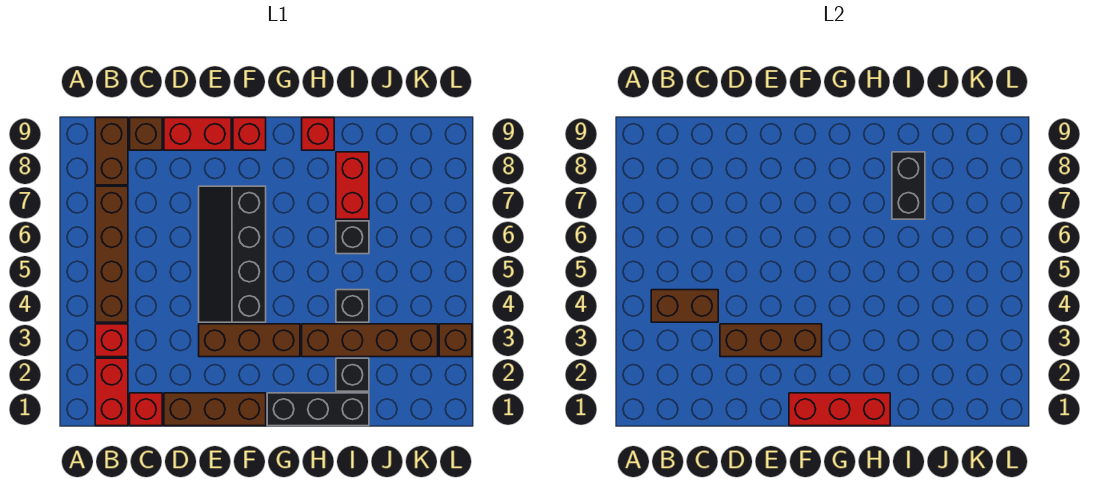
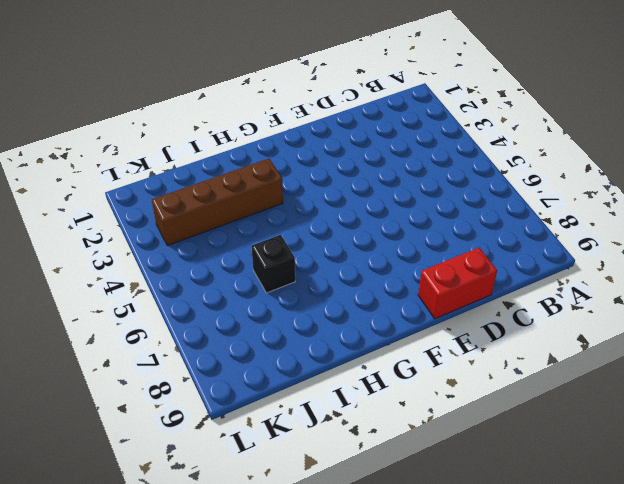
none -> red 1x2 brick [95,358,128,426]
none -> red 1x1 brick [95,324,128,357]
none -> brown 1x4 brick [95,186,128,322]

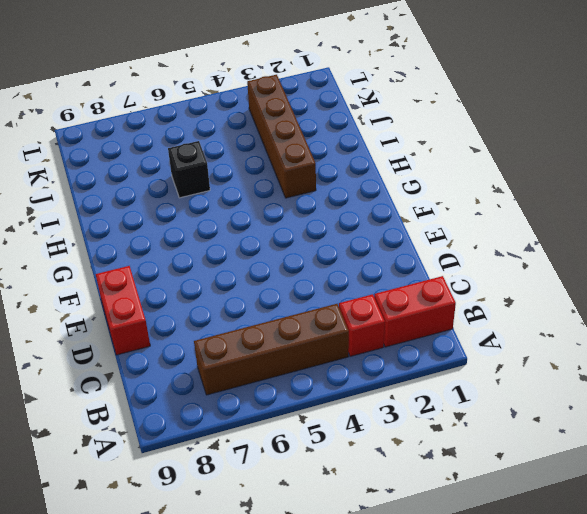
none -> brown 1x2 brick [95,118,128,185]
none -> red 1x1 brick [130,393,162,426]
none -> brown 1x1 brick [130,118,162,150]

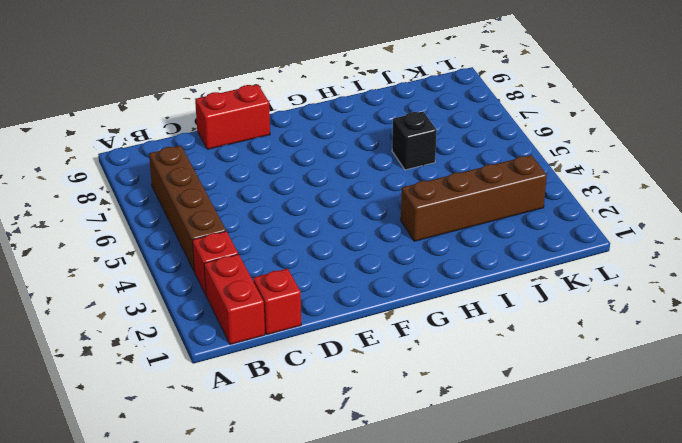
none -> brown 1x2 brick [95,118,128,185]
none -> brown 1x1 brick [130,118,162,150]
none -> brown 1x3 brick [164,393,266,426]

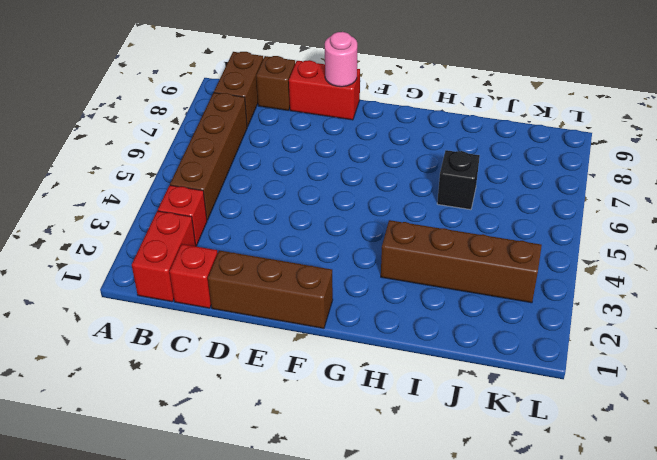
pink 1x1 round brick [325,32,357,87] -> none
none -> brown 1x3 brick [199,324,300,357]
none -> black 2x4 slope [199,186,266,322]
none -> red 1x1 brick [233,118,266,150]

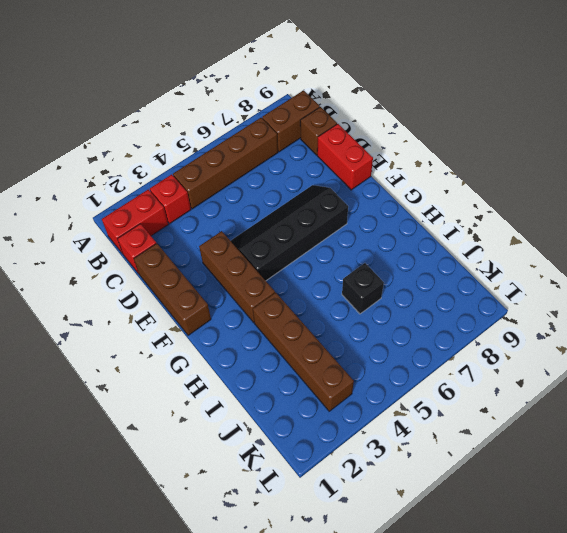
none -> red 1x1 brick [233,118,266,150]
none -> black 1x3 brick [267,393,369,426]
none -> red 1x1 brick [302,118,334,150]

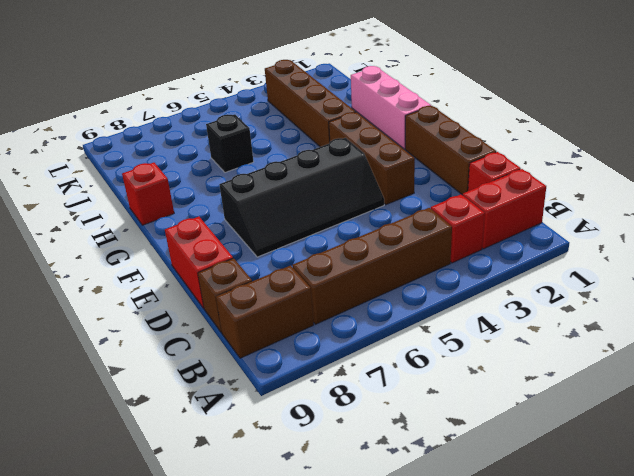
pink 1x3 brick [351,66,431,149] -> black 1x3 brick [267,393,369,426]
none -> red 1x1 brick [233,118,266,150]
none -> black 1x1 brick [336,358,369,391]
none -> black 1x1 brick [336,290,369,322]

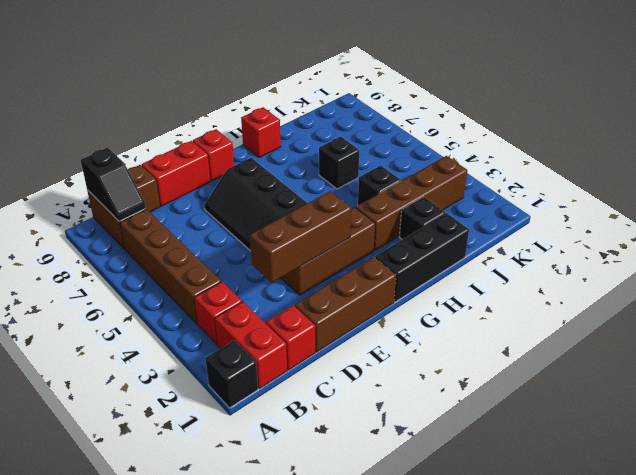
black 1x1 brick [205,340,258,408] -> none
black 1x2 slope [81,148,146,221] -> none
none -> red 1x2 brick [336,152,369,219]
none -> brown 1x1 brick [439,324,472,357]
none -> brown 1x2 brick [651,290,718,322]

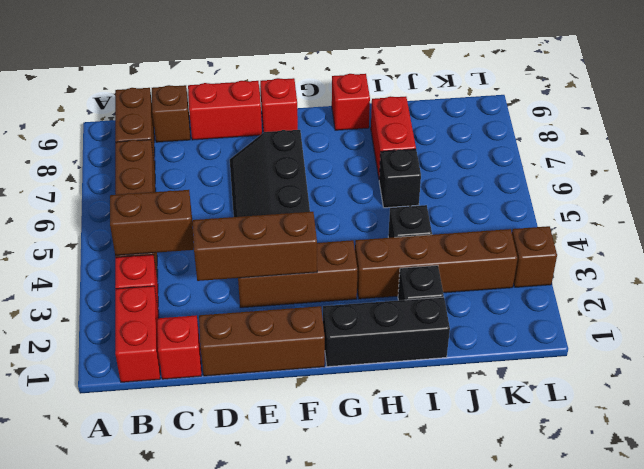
none -> red 1x3 brick [789,393,890,426]
none -> black 1x2 brick [892,152,925,219]

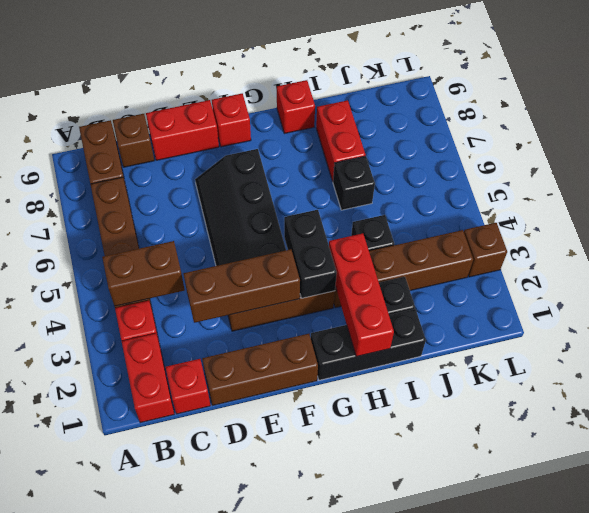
black 1x2 brick [284,210,337,298] -> black 1x2 brick moved to [892,152,925,219]
red 1x3 brick [329,233,394,357] -> red 1x3 brick turned to [789,393,890,426]

